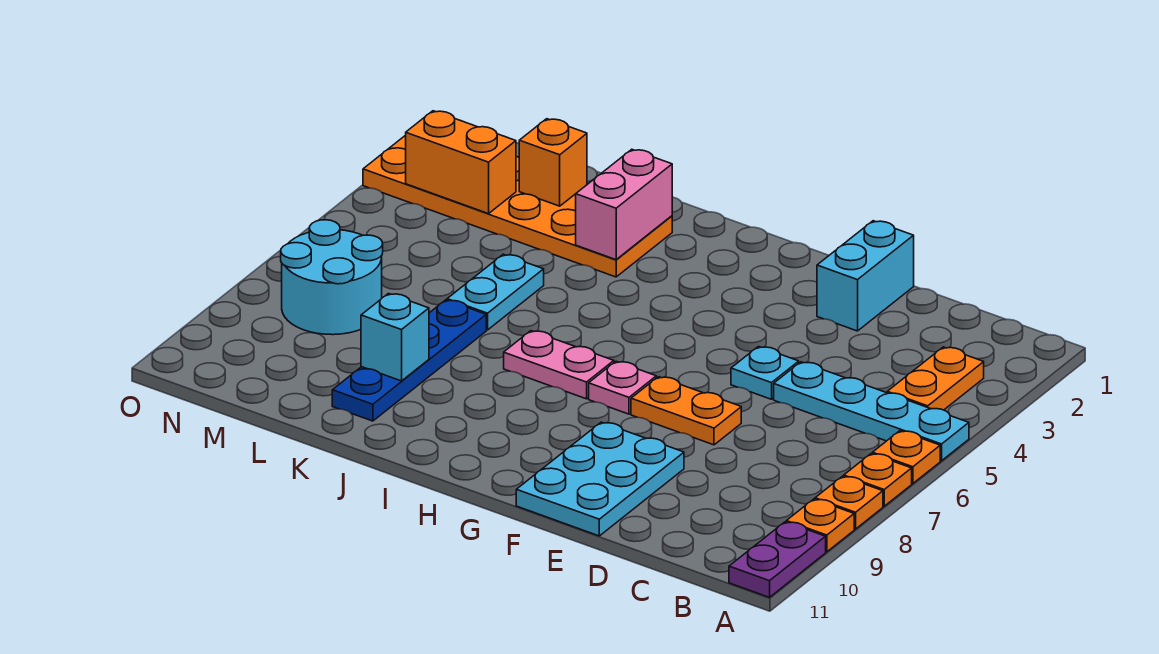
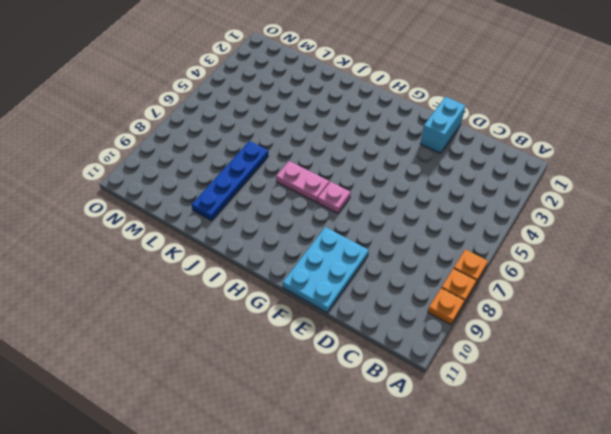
none -> cyan 1x4 plate [774,362,969,461]
none -> orange 1x1 plate [872,431,940,484]
none -> purple 1x2 plate [729,522,826,597]

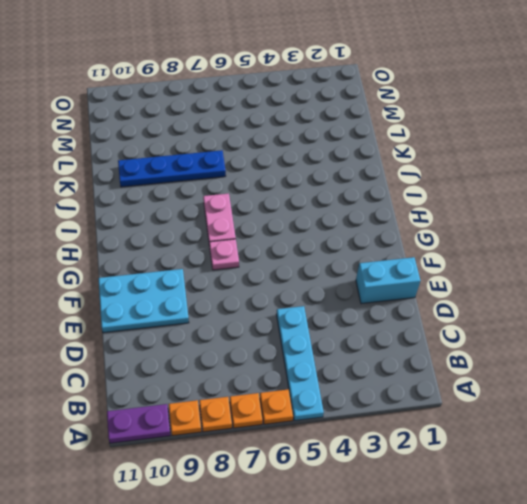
none -> orange 1x2 plate [887,347,984,410]
none -> cyan 1x1 plate [731,347,799,399]
none -> orange 1x2 plate [631,377,741,445]

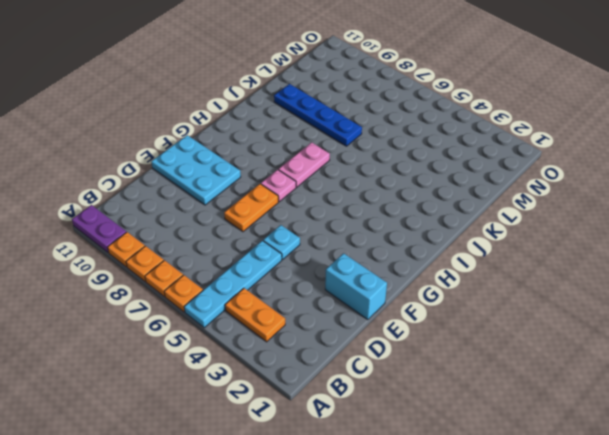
none -> orange 2x6 plate [363,135,672,277]
none -> cyan 1x2 plate [447,254,544,330]
none -> cyan 2x2 round brick [281,220,383,335]

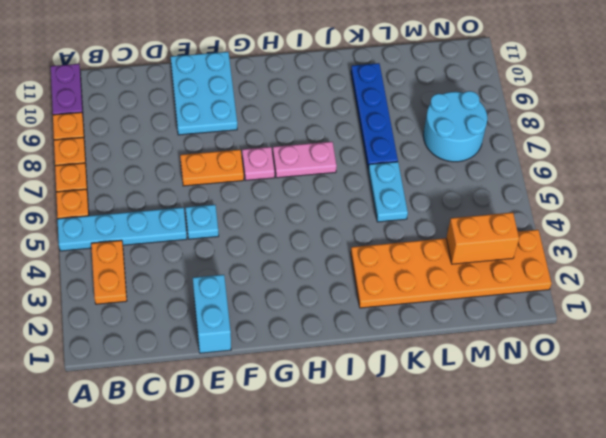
none -> pink 1x2 brick [576,149,672,260]
none -> cyan 1x1 brick [361,294,429,381]
none -> orange 1x1 brick [519,119,587,206]

